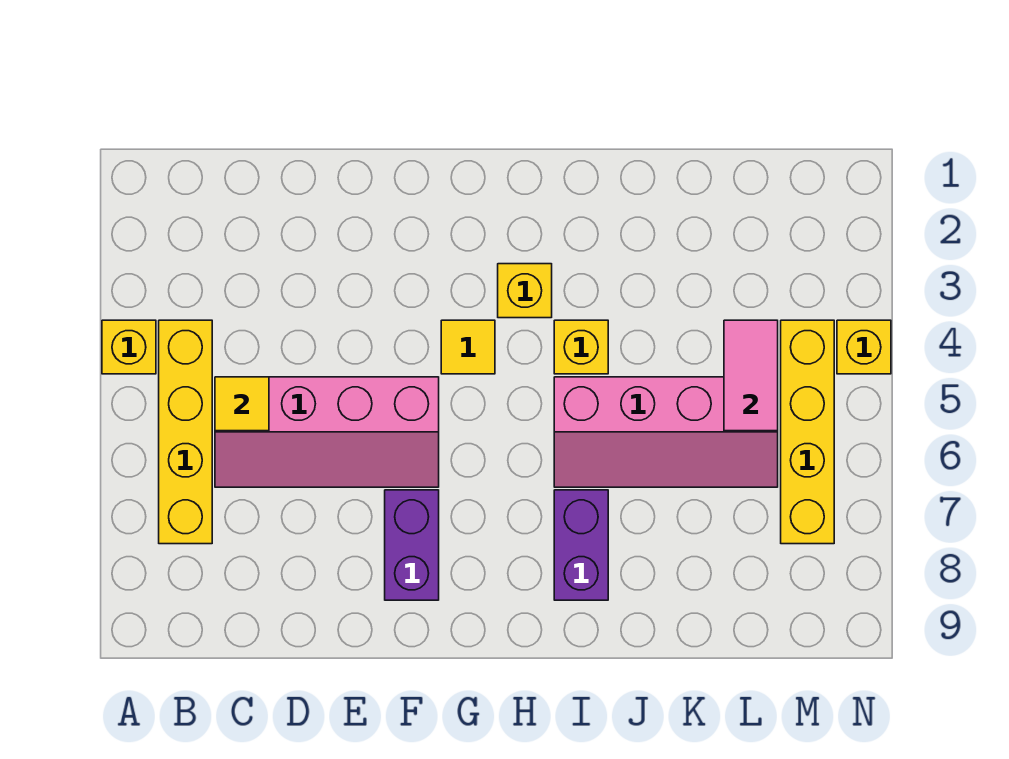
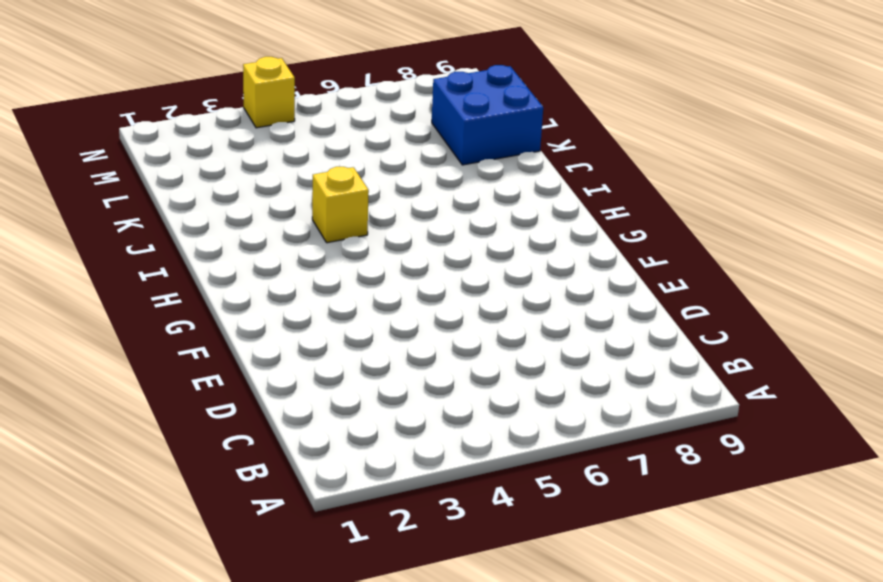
blue 2x2 brick [432,65,543,165] -> none
none -> yellow 1x1 brick [102,320,156,374]
none -> yellow 1x4 brick [159,320,212,544]
none -> pink 2x4 slope [215,377,439,487]

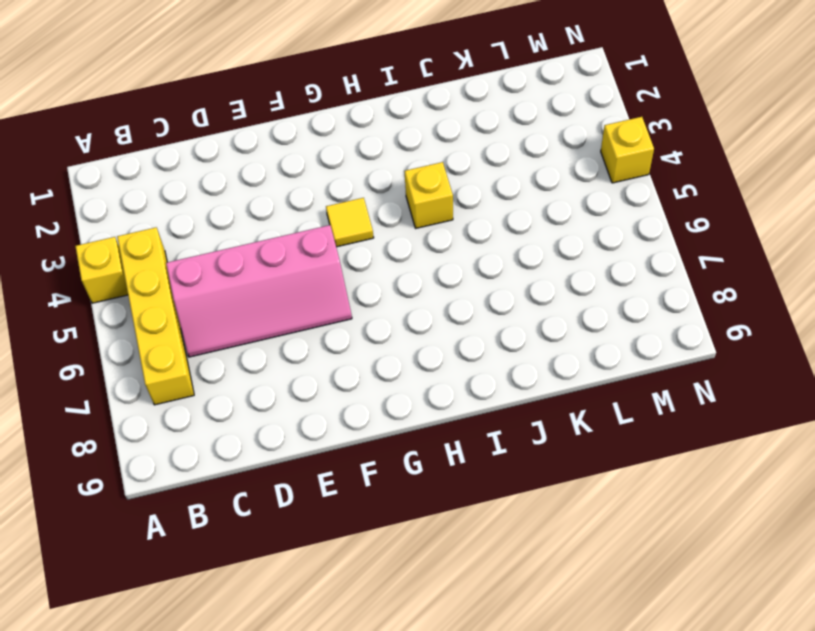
none -> purple 1x2 brick [385,490,439,600]
none -> yellow 1x1 brick [498,264,552,318]
none -> pink 2x4 slope [554,377,778,487]

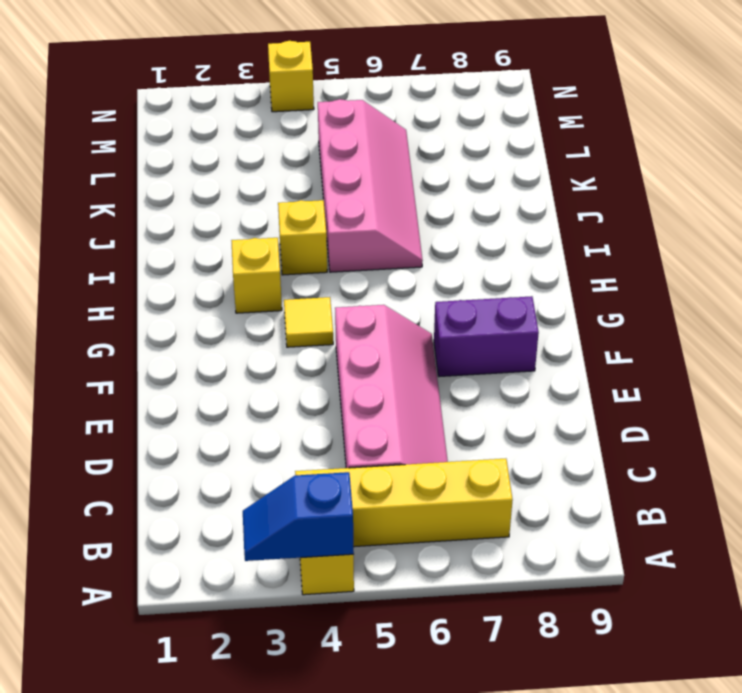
blue 1x2 slope [243,472,354,561] -> none
none -> purple 1x2 brick [554,490,608,600]
none -> yellow 1x4 brick [781,320,834,544]
none -> yellow 1x1 tile [215,377,269,431]

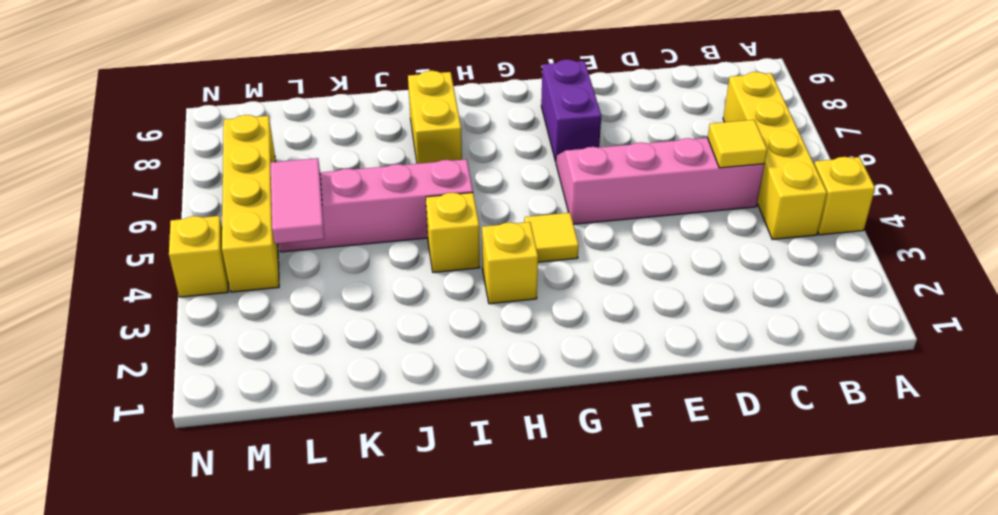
yellow 1x2 brick [408,71,462,164] -> purple 1x2 brick [554,490,608,600]

